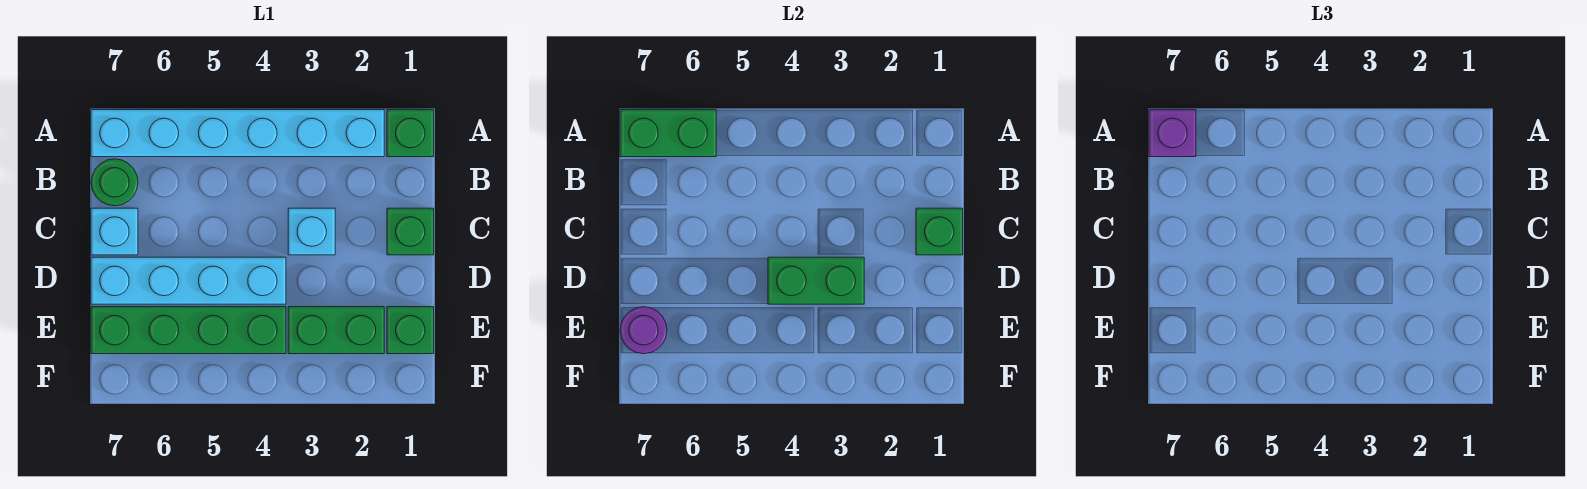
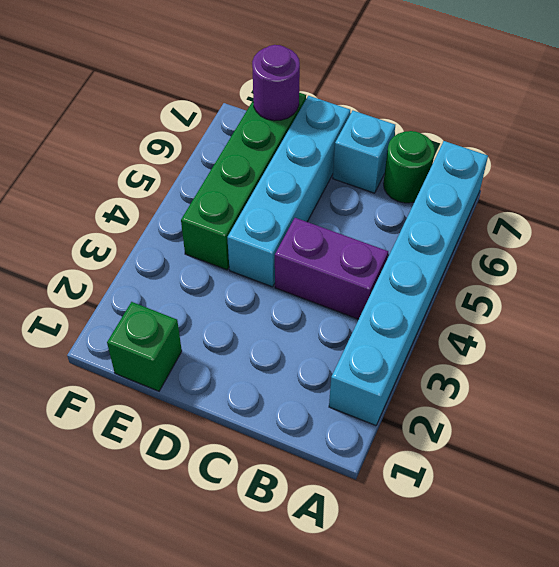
purple 1x2 brick [275,218,388,319] -> none
none -> green 1x1 brick [387,110,434,157]
none -> green 1x1 brick [387,208,434,255]
none -> cyan 1x1 brick [288,208,335,255]

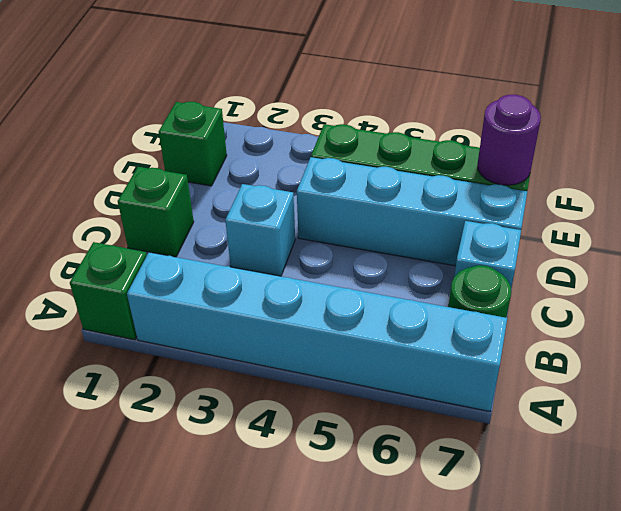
none -> green 1x2 brick [288,307,384,354]
none -> green 1x2 brick [620,110,716,157]
none -> green 1x1 brick [916,208,963,255]

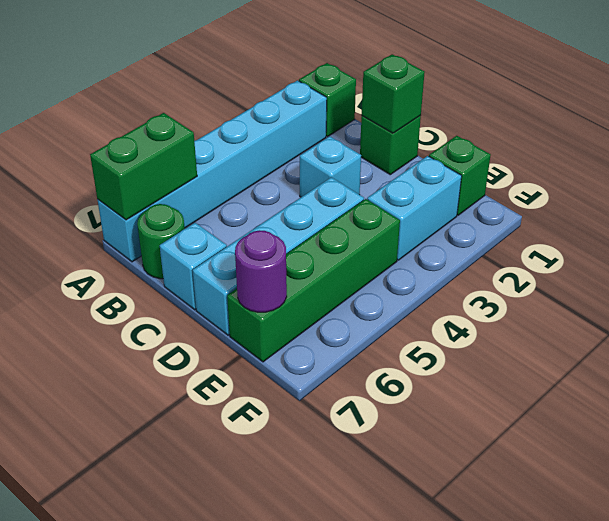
cyan 1x2 brick [367,156,462,260] -> green 1x2 brick [288,307,384,354]
none -> green 1x2 brick [768,257,864,304]
none -> purple 1x1 brick [1149,110,1196,157]

